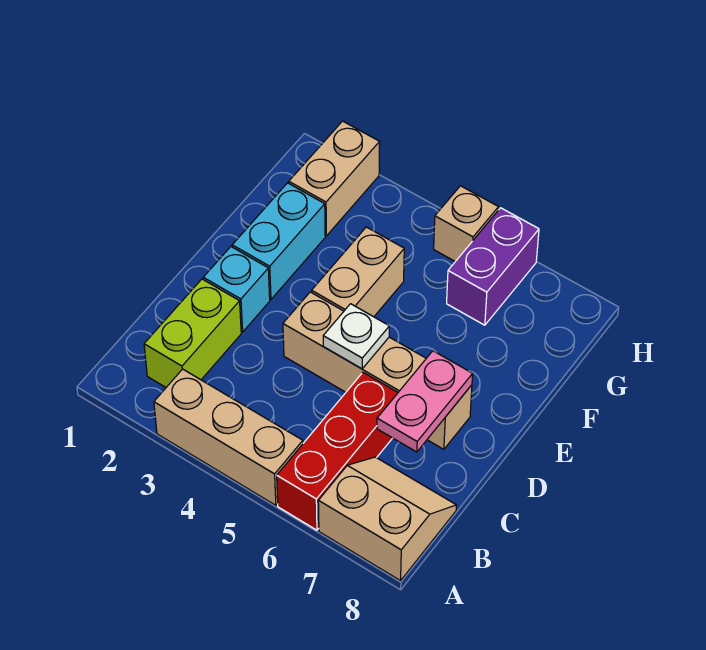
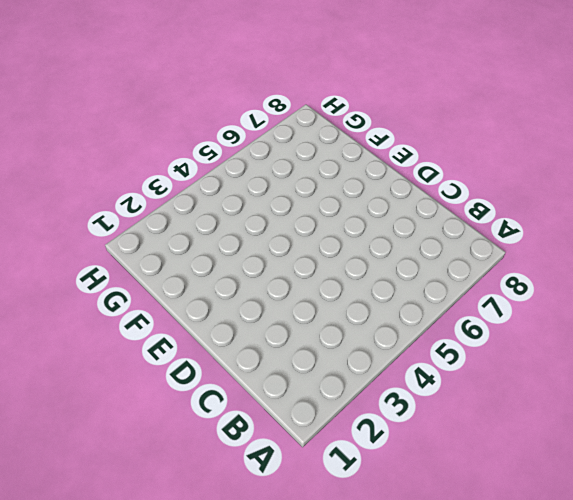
none -> tan 1x3 brick [154,369,303,505]
none -> red 1x3 brick [277,373,398,530]
none -> tan 2x2 slope [318,457,456,581]

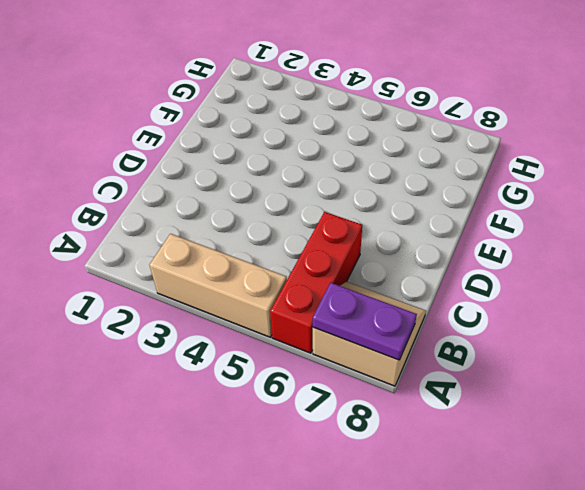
purple 1x2 plate [313,283,417,360] -> none
none -> lime 1x2 brick [144,279,241,387]
none -> cyan 1x1 brick [203,247,270,332]
none -> tan 1x4 brick [283,292,472,449]

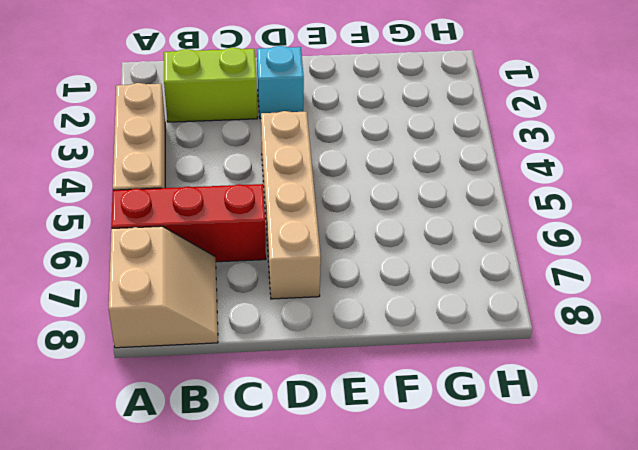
none -> cyan 1x2 brick [232,183,325,299]
none -> tan 1x2 brick [312,227,404,317]
none -> tan 1x2 brick [289,121,380,236]

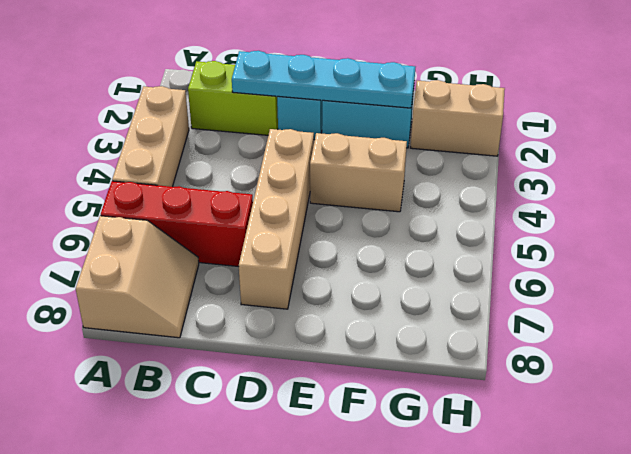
cyan 1x4 plate [232,51,415,108] -> none
none -> purple 1x2 brick [447,208,539,325]
none -> tan 1x1 brick [434,186,499,262]
none -> pink 1x2 plate [377,351,473,452]

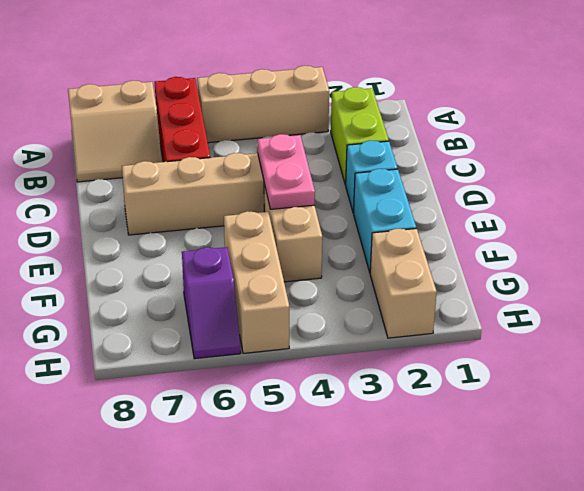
pink 1x2 plate [258,134,315,209] -> pink 1x2 plate moved to [377,351,473,452]
tan 1x3 brick [224,211,289,353] -> tan 1x1 brick [434,186,499,262]
purple 1x2 slope [182,247,241,359] -> purple 1x2 brick [447,208,539,325]
none -> white 1x1 plate [323,304,389,369]

